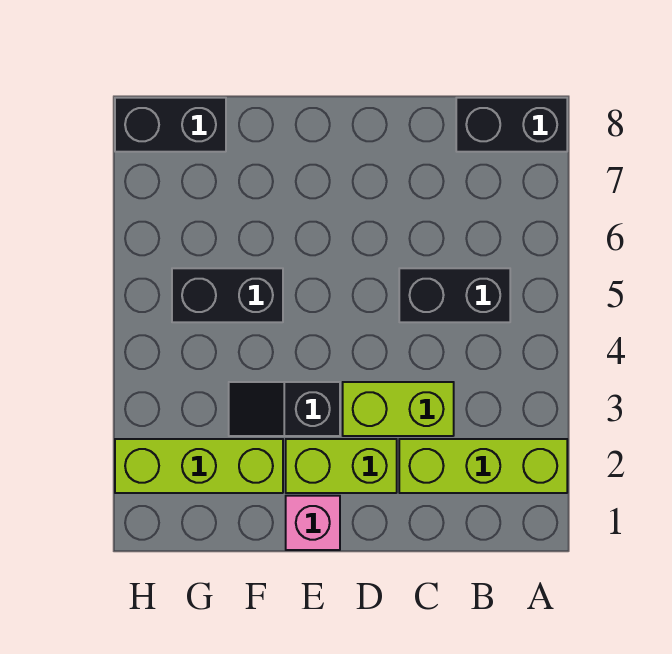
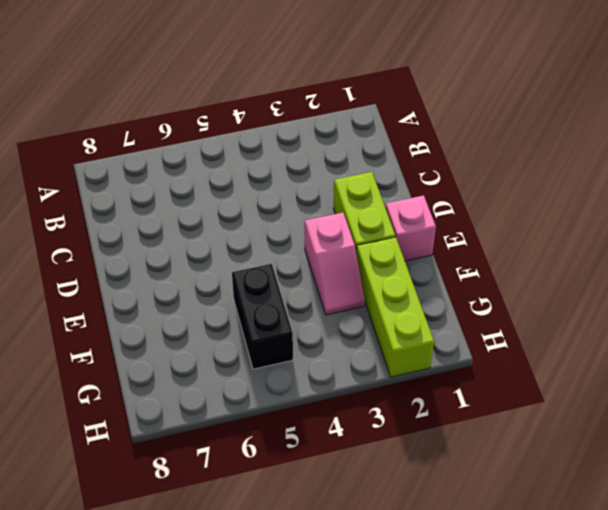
pink 1x2 slope [305,213,365,315] -> black 1x2 slope [229,382,340,436]
none -> lime 1x3 brick [399,439,567,493]
none -> black 1x2 brick [456,98,567,152]

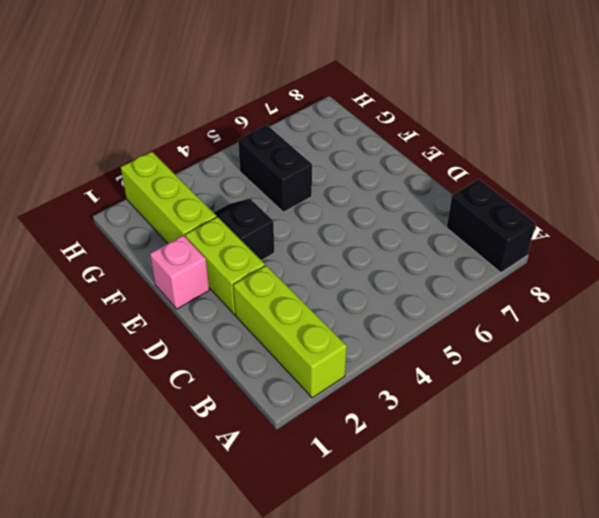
none -> black 1x2 brick [399,268,510,322]
none -> lime 1x2 brick [343,382,454,436]

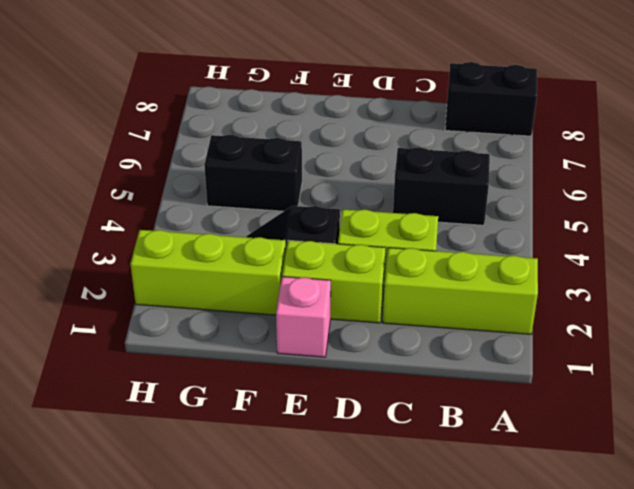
none -> black 1x2 brick [115,98,226,152]

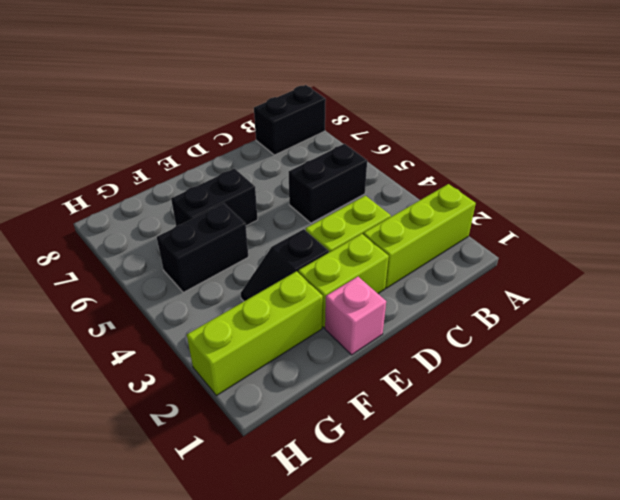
black 1x2 brick [171,168,258,226] -> black 1x2 brick moved to [115,98,226,152]

